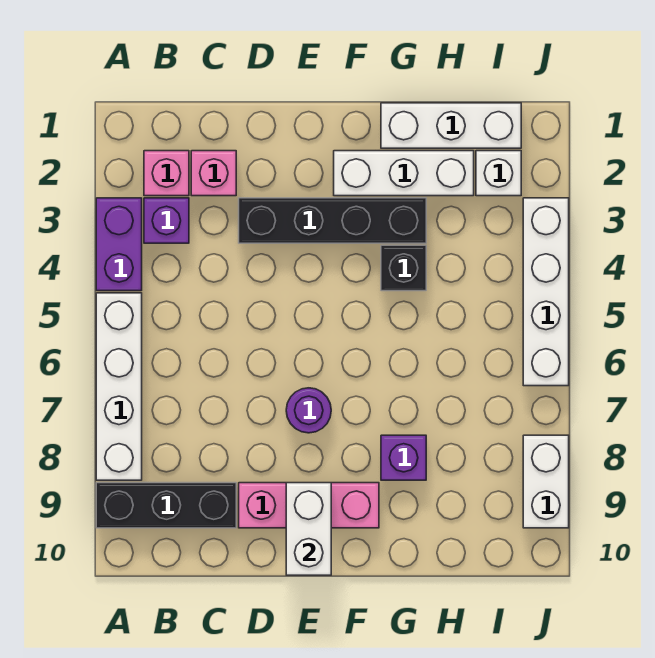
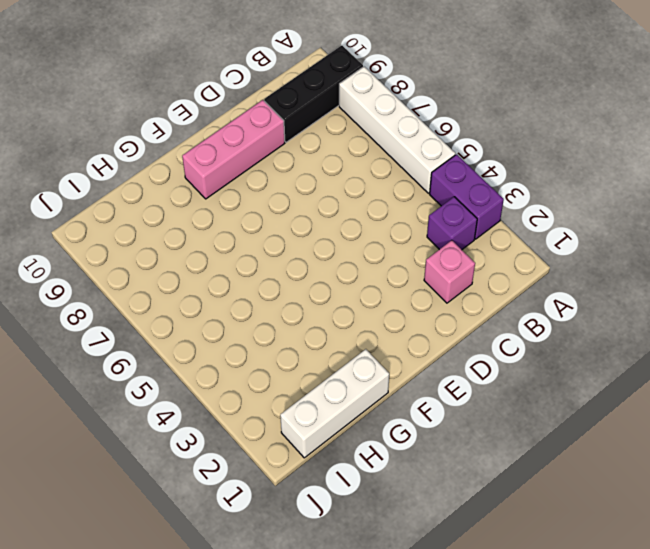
none -> pink 1x1 brick [144,151,189,196]
none -> black 1x4 brick [239,198,426,243]
none -> purple 1x1 round brick [286,388,331,433]

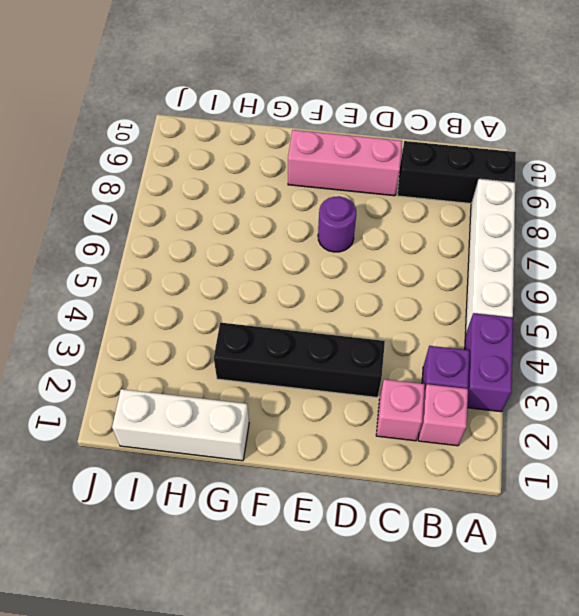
none -> white 1x3 brick [334,151,474,196]
none -> black 1x1 brick [381,245,426,291]
none -> purple 1x1 brick [381,435,426,480]

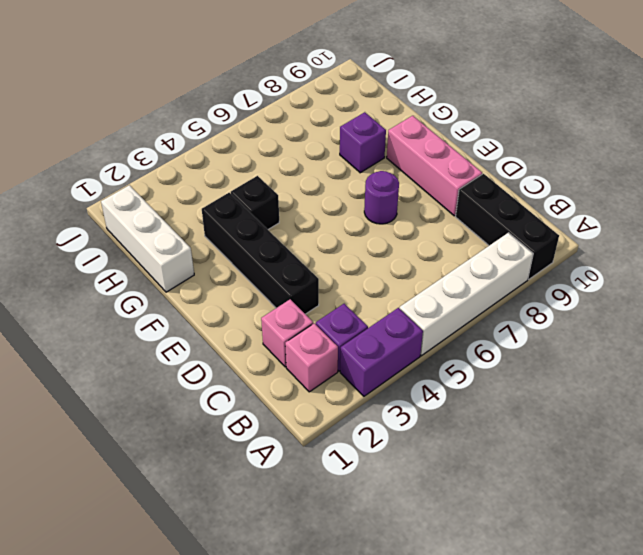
none -> white 1x3 brick [334,151,474,196]
none -> white 1x1 brick [476,151,521,196]
none -> white 1x4 brick [523,198,569,386]

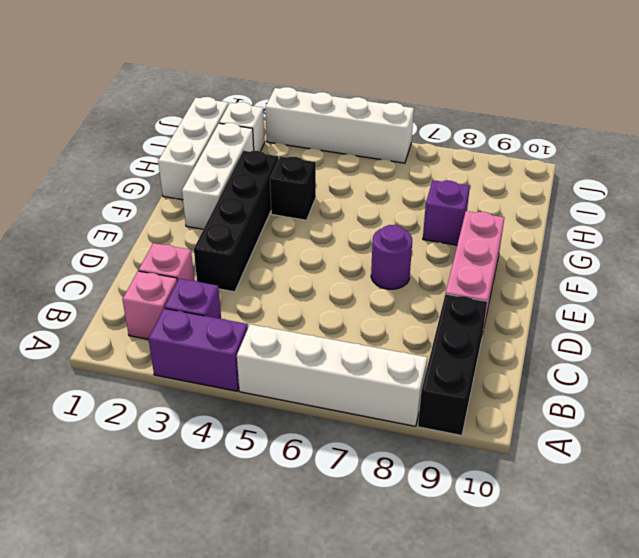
none -> white 1x2 brick [523,435,569,528]
none -> white 1x2 brick [286,483,331,575]

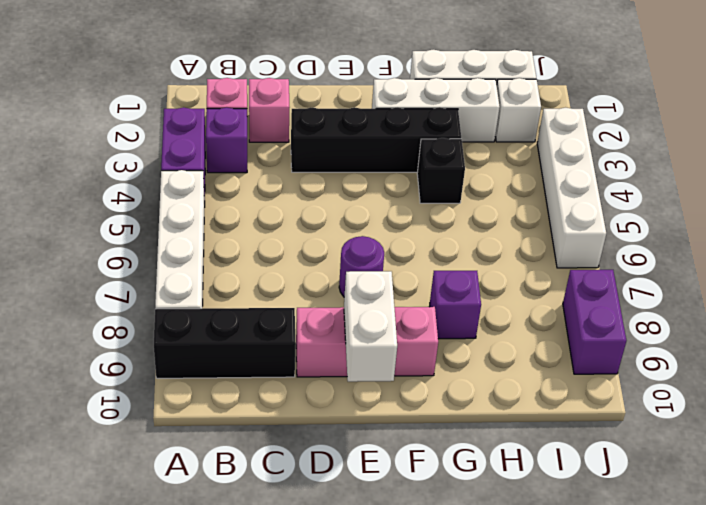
purple 1x2 brick [563,270,626,374] -> white 1x2 brick [523,435,569,528]

